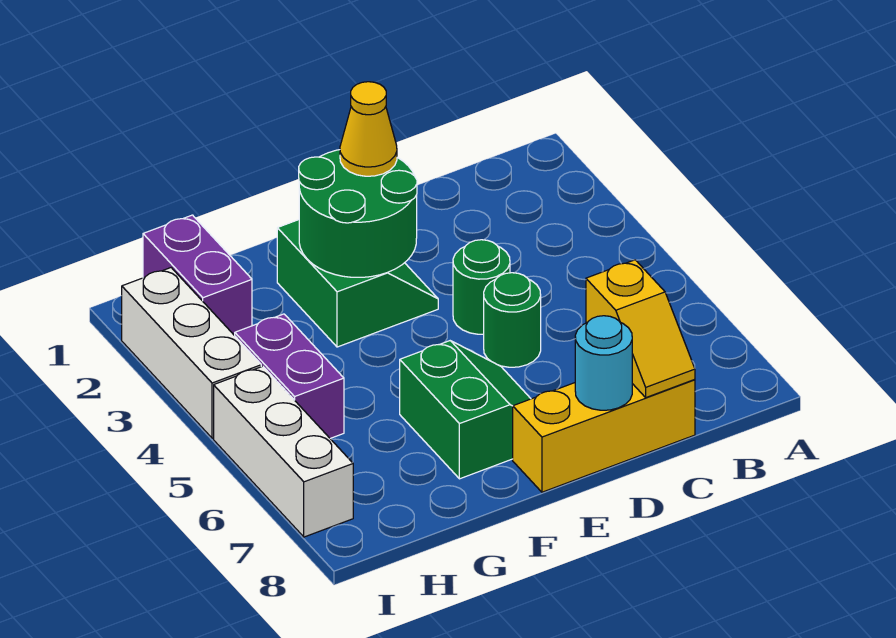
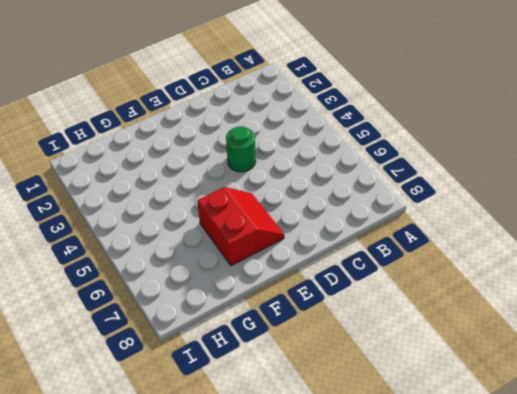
red 2x2 slope [197,187,284,266] -> green 2x2 slope [400,341,531,479]
none -> yellow 1x3 brick [513,379,695,492]
none -> green 1x1 round brick [484,273,541,367]
none -> green 2x2 slope [277,220,438,347]

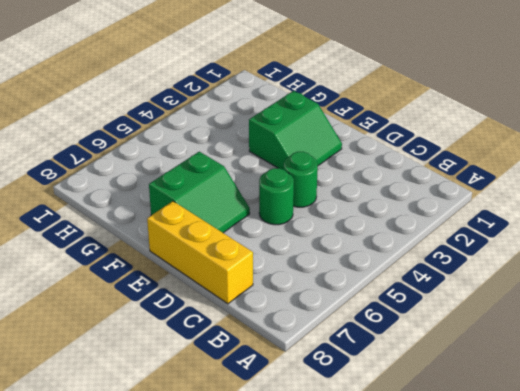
none -> purple 1x2 brick [143,215,252,336]
none -> purple 1x2 brick [235,314,344,438]
none -> white 1x3 brick [122,268,261,438]

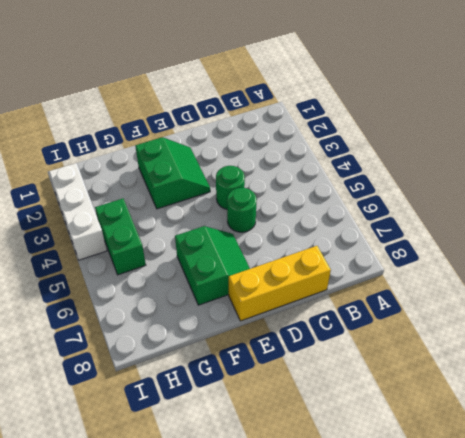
green 1x2 brick [95,199,146,275] -> purple 1x2 brick [235,314,344,438]
none -> purple 1x2 brick [143,215,252,336]
none -> white 1x3 brick [214,366,353,537]
none -> yellow 1x2 slope [586,260,695,397]

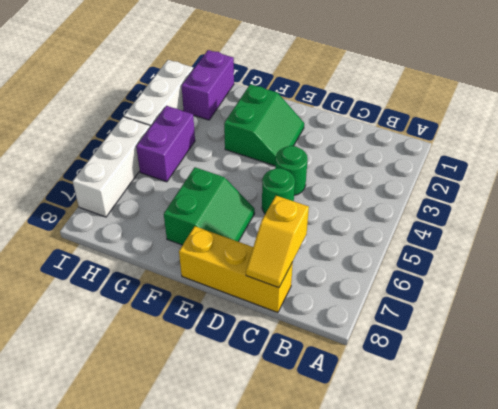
none -> cyan 1x1 round brick [575,316,632,410]
none -> green 2x2 round brick [299,150,417,277]
none -> yellow 1x1 cone [340,82,397,176]

